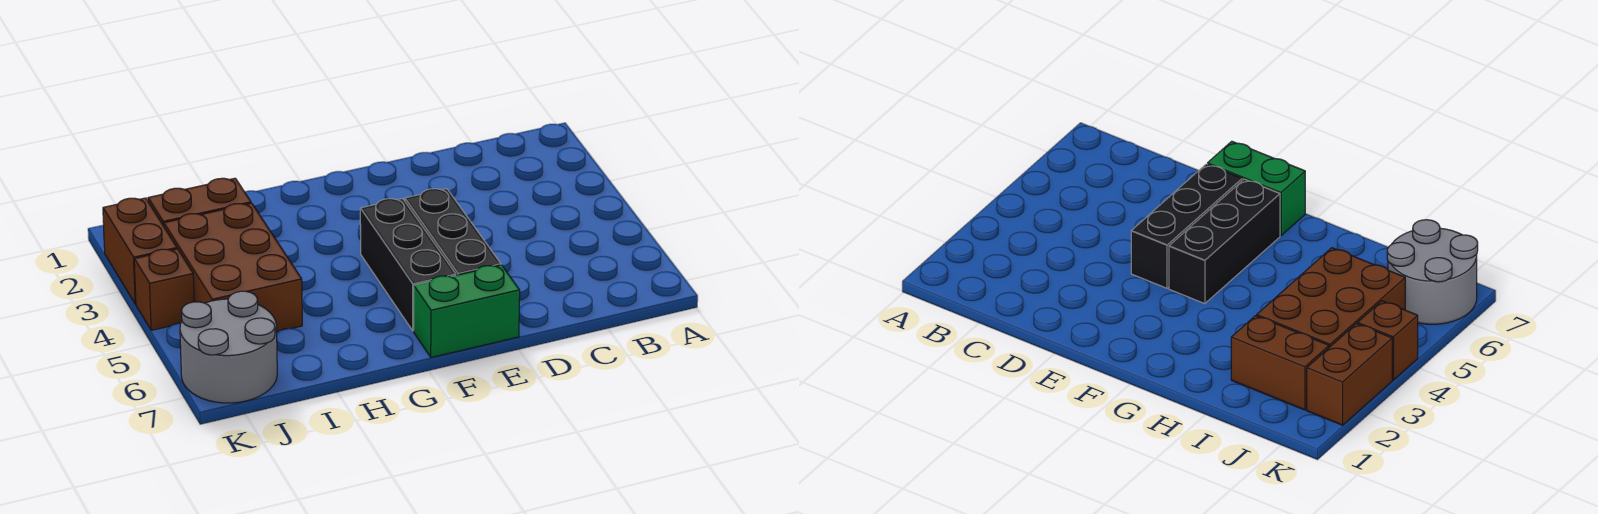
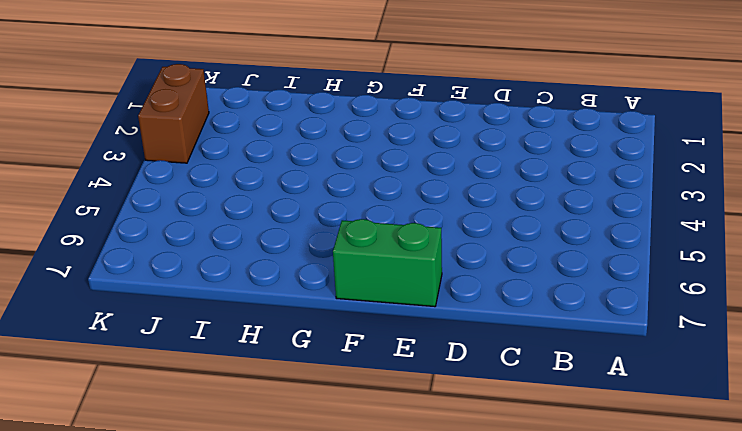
none -> black 1x3 brick [405,189,501,275]
none -> black 1x3 brick [360,199,456,331]

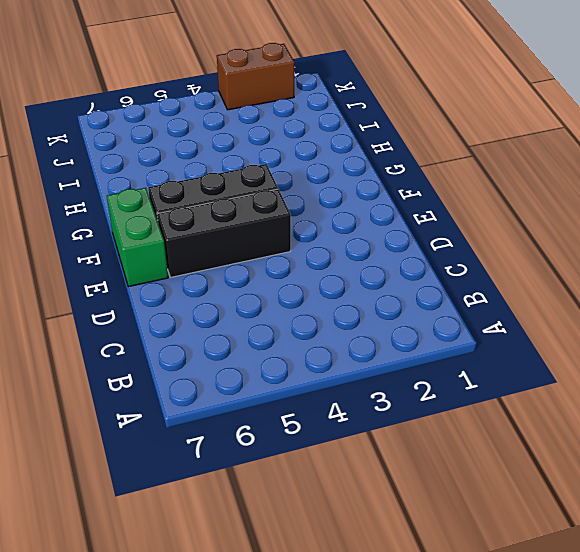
none -> brown 1x2 brick [148,178,251,226]
none -> brown 2x3 brick [164,203,302,332]

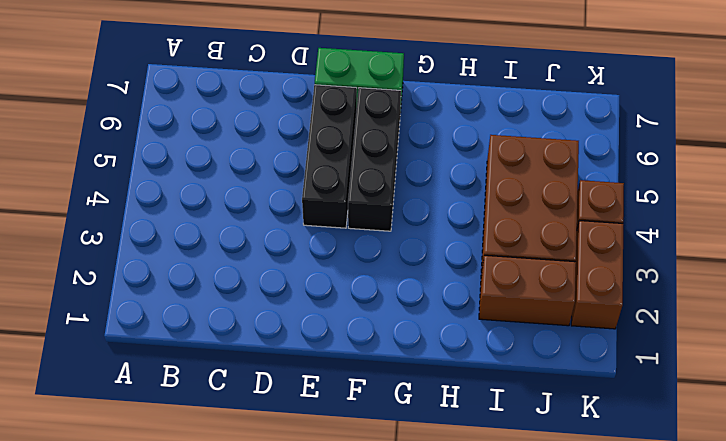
none -> grey 2x2 round brick [180,291,277,403]

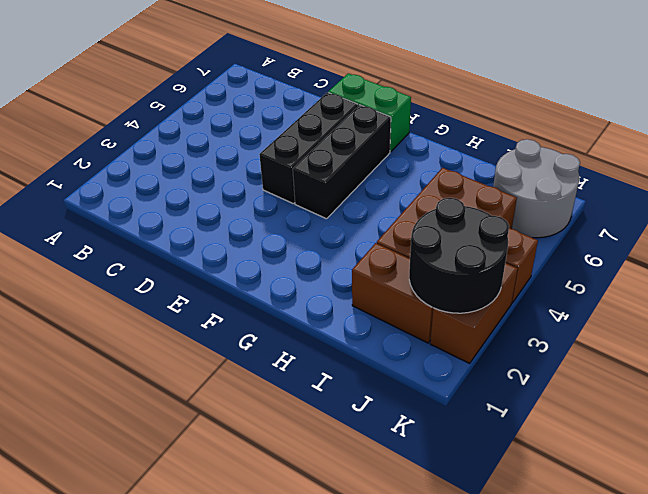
black 2x2 round brick [409,198,509,313] -> none

